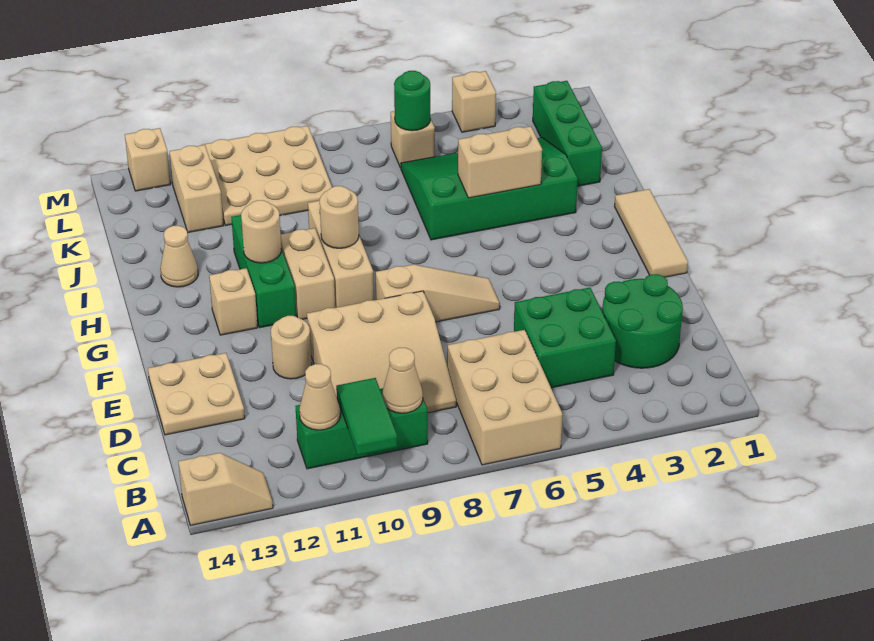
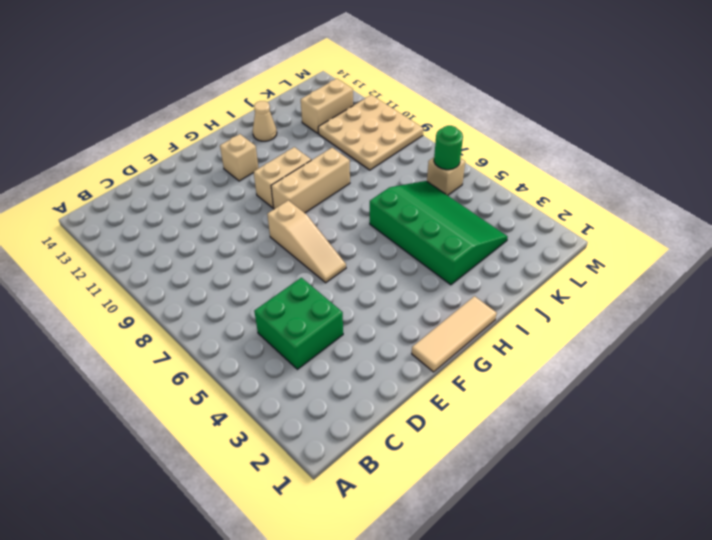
none -> tan 2x3 brick [447,330,562,465]
none -> tan 1x2 slope [178,453,273,525]
none -> green 1x3 brick [295,388,428,469]

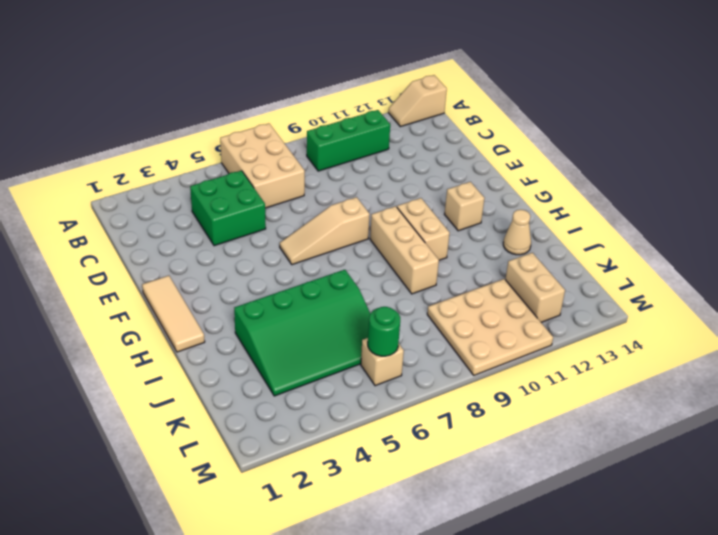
none -> green 2x2 round brick [602,274,683,368]
none -> tan 3x3 slope [307,291,456,413]
none -> tan 2x2 plate [148,353,245,435]

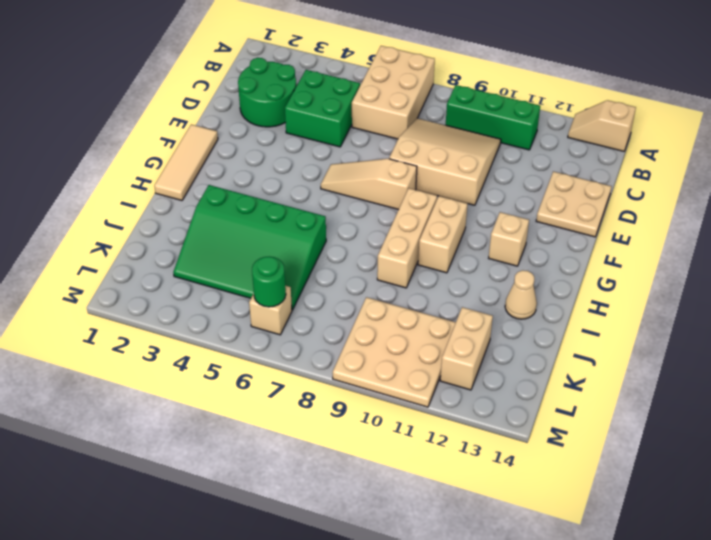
none -> tan 1x1 round brick [271,316,312,379]
none -> green 1x3 brick [231,215,296,328]
none -> green 1x3 brick [533,81,602,186]

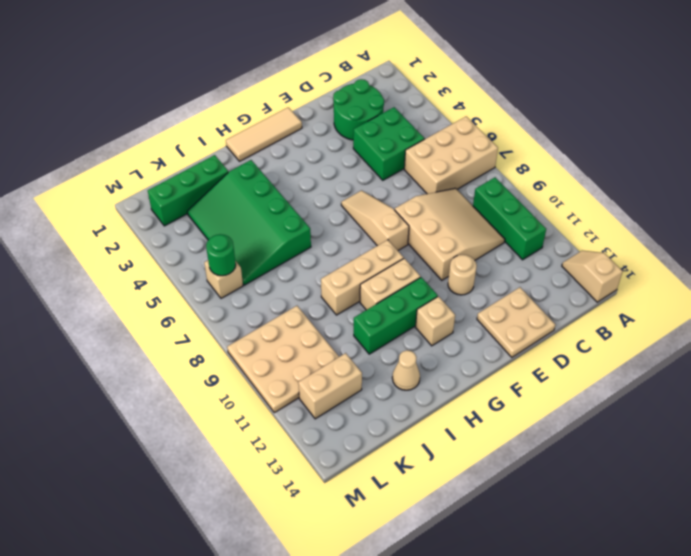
none -> tan 1x1 brick [452,71,496,132]
none -> tan 1x1 brick [125,128,171,191]
none -> green 1x2 tile [336,378,397,455]

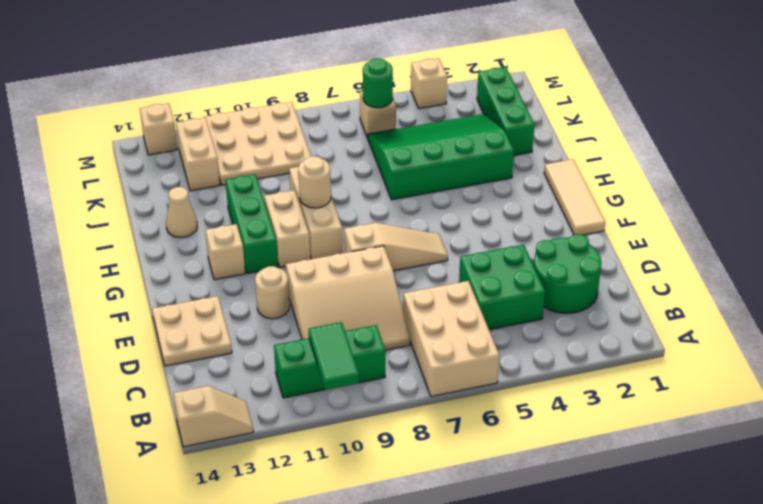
none -> tan 1x1 cone [382,348,423,413]
none -> tan 1x1 cone [299,364,340,430]
none -> tan 1x1 round brick [241,200,282,263]

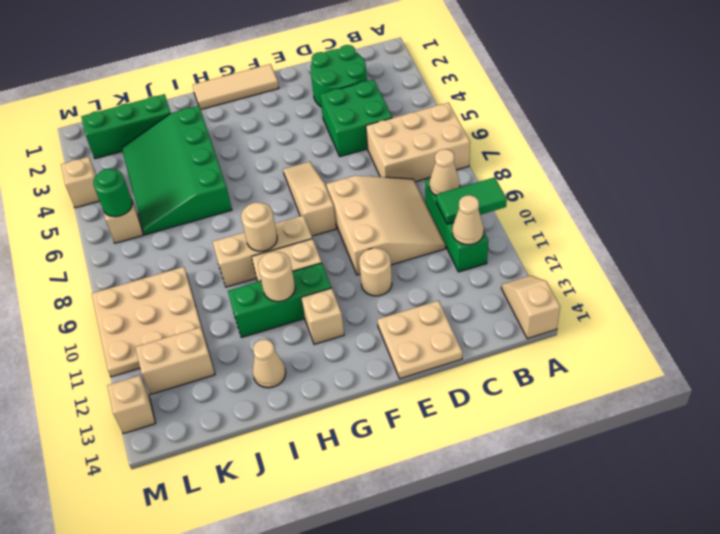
none -> tan 1x2 brick [458,126,542,198]

